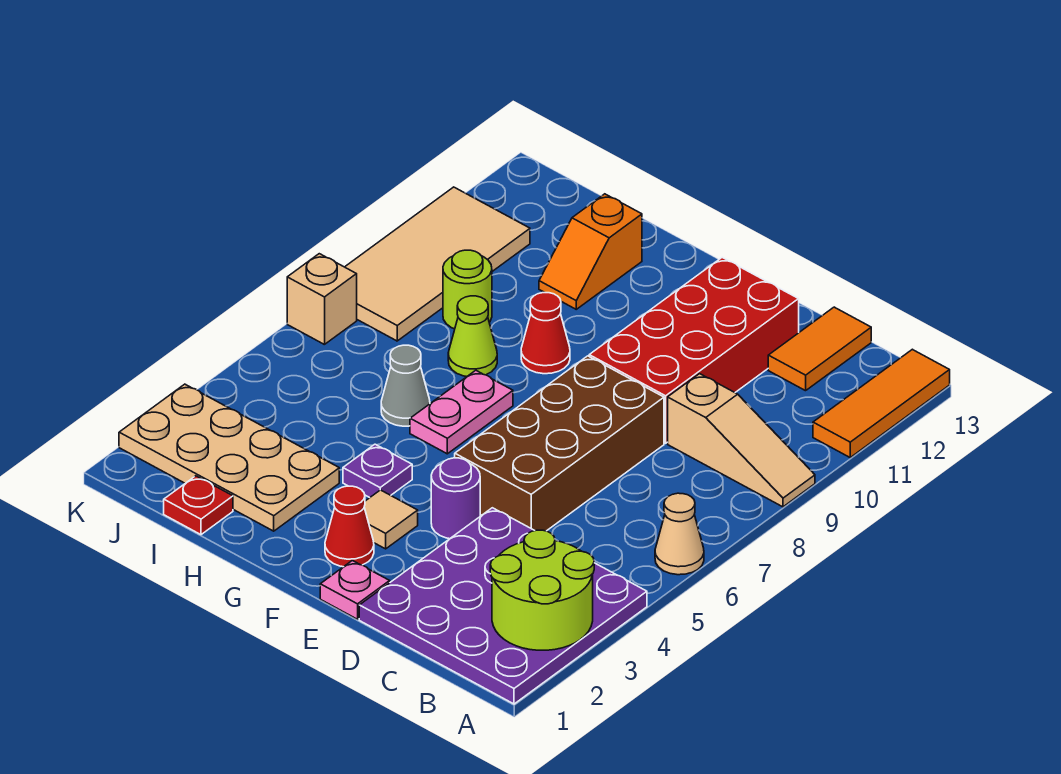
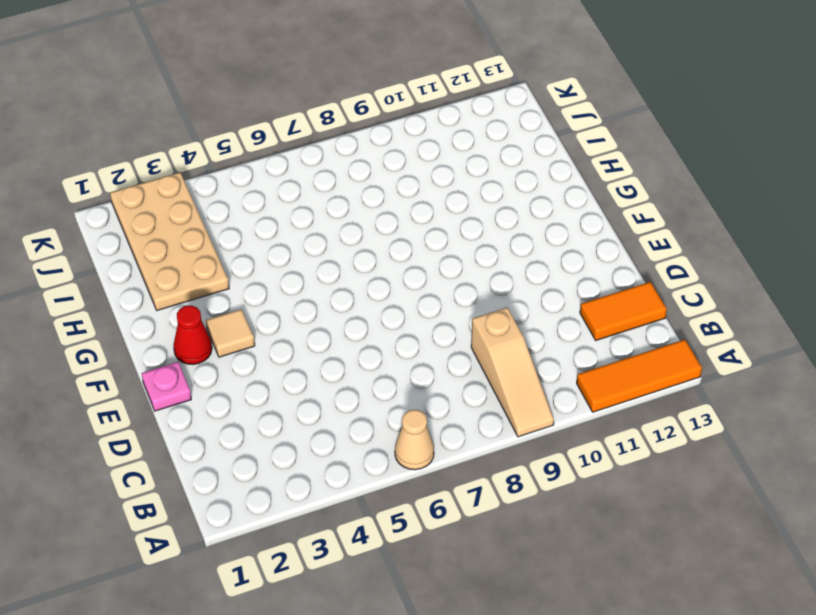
none -> purple 4x4 plate [359,508,647,704]
none -> brown 2x4 brick [455,356,664,531]
none -> red 2x4 brick [589,257,799,443]

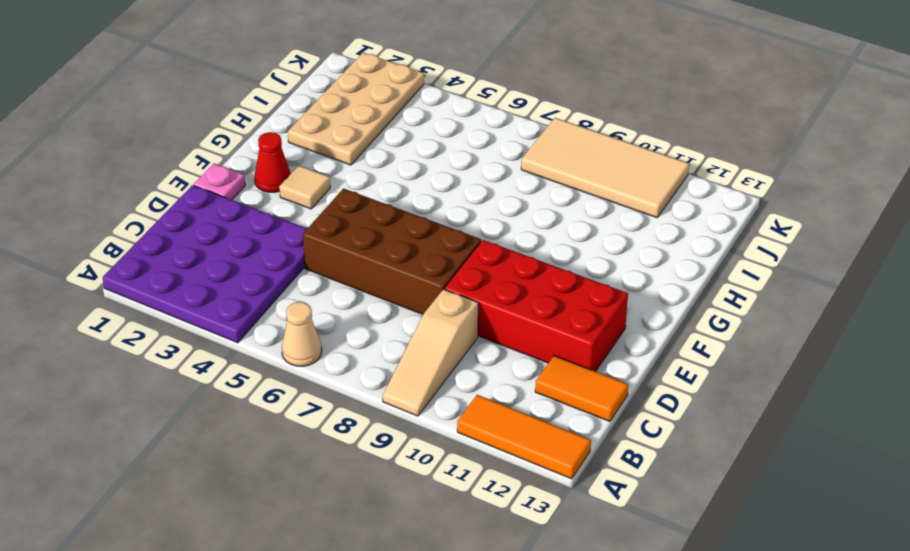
none -> purple 1x1 round brick [431,458,480,539]
none -> purple 1x1 plate [343,444,412,498]
none -> pink 1x2 plate [410,370,513,454]

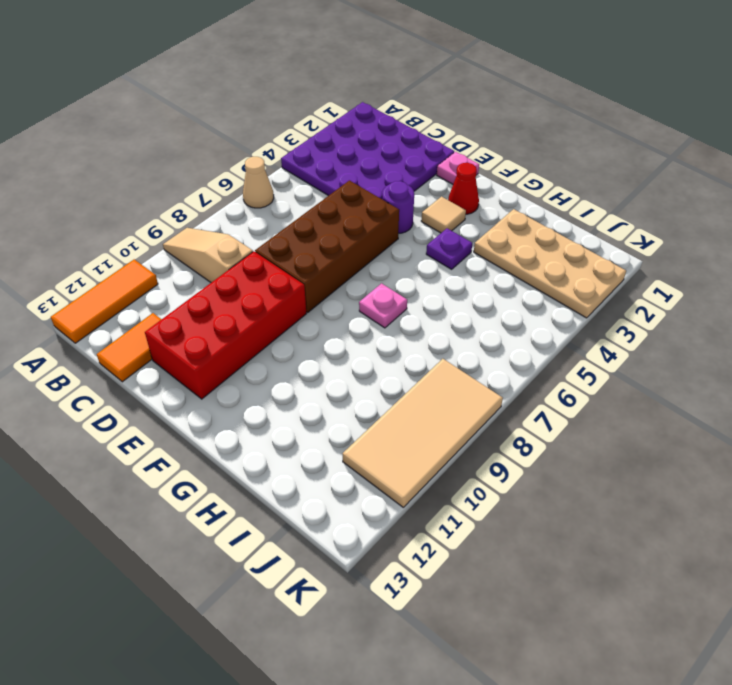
pink 1x1 plate [359,283,407,328] -> pink 1x2 plate [410,370,513,454]
none -> red 1x1 cone [521,293,570,374]
none -> grey 1x1 cone [381,345,430,426]
none -> lime 1x1 cone [448,296,497,376]

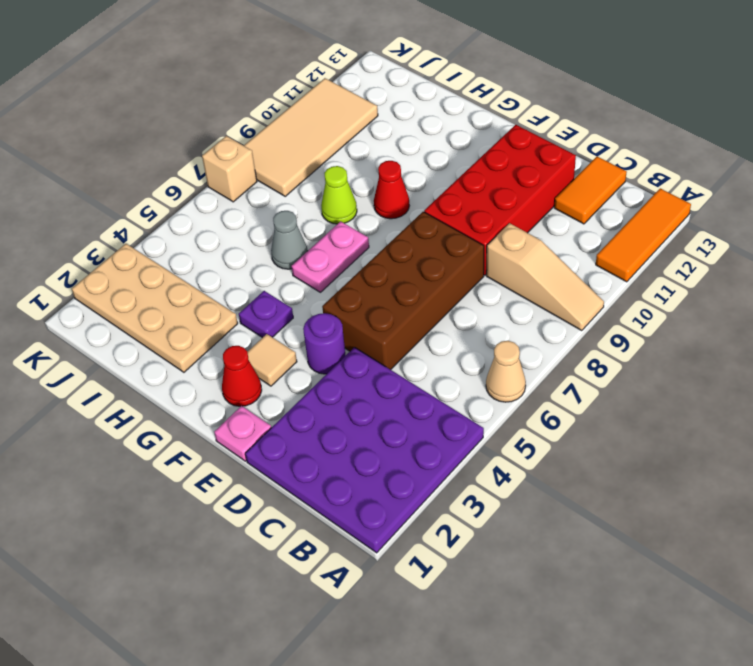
none -> orange 1x2 slope [539,194,642,309]
none -> red 1x1 plate [164,476,233,535]
none -> lime 1x1 round brick [443,250,492,329]

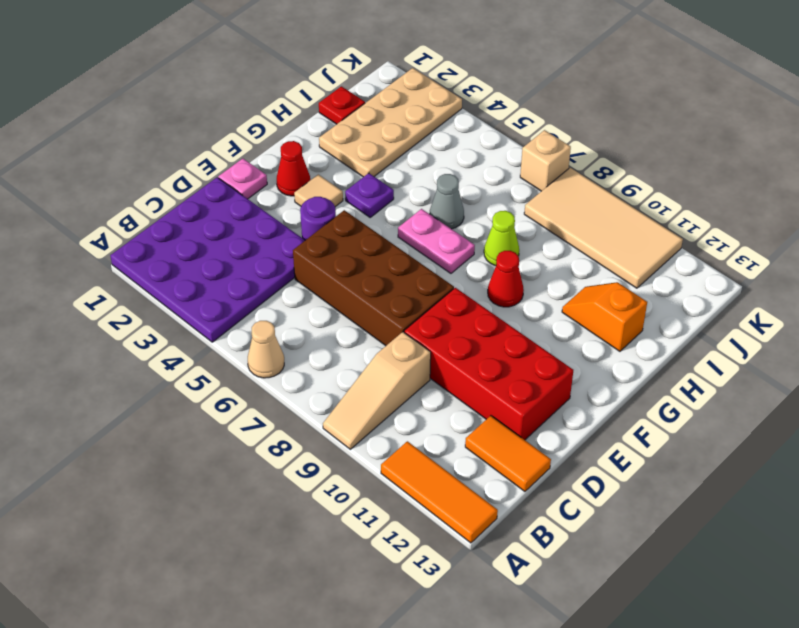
none -> lime 1x1 round brick [443,250,492,329]
none -> lime 2x2 round brick [490,530,594,650]

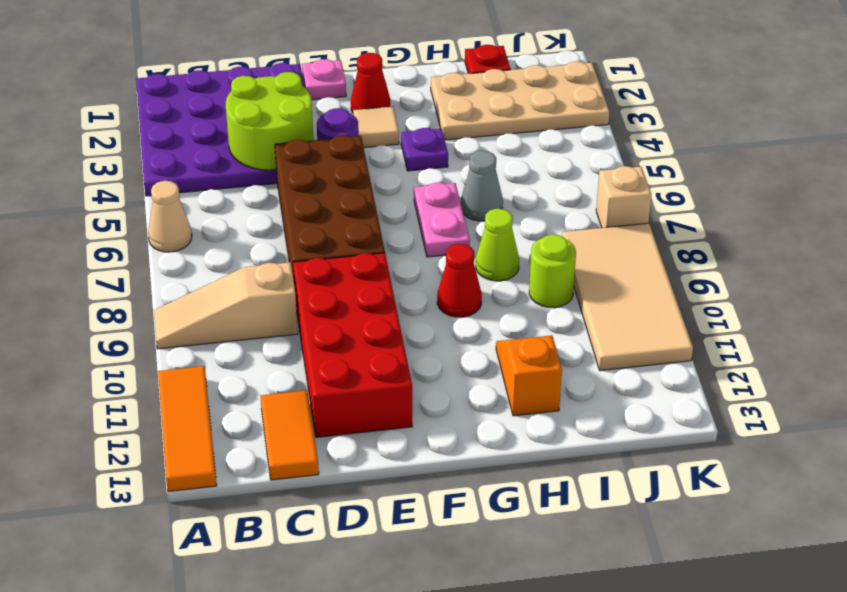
lime 2x2 round brick [226,72,313,170] -> lime 2x2 round brick moved to [490,530,594,650]

